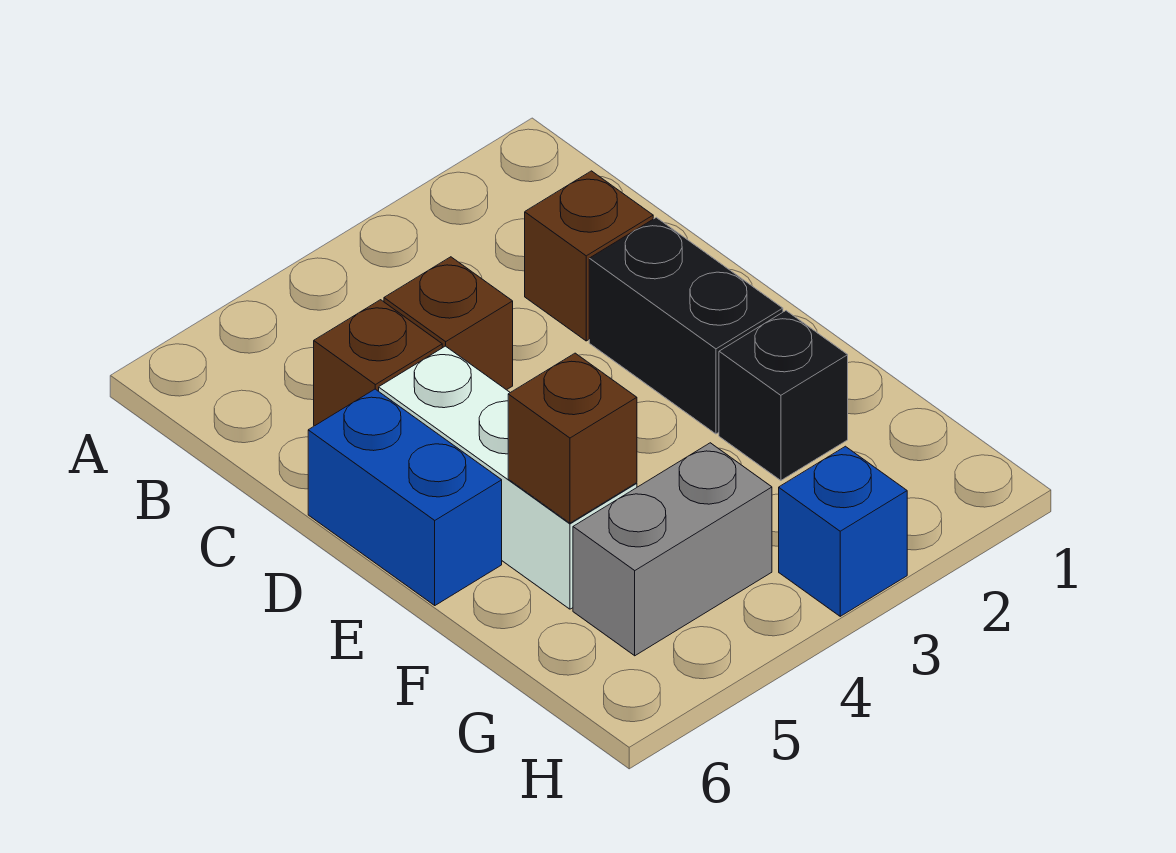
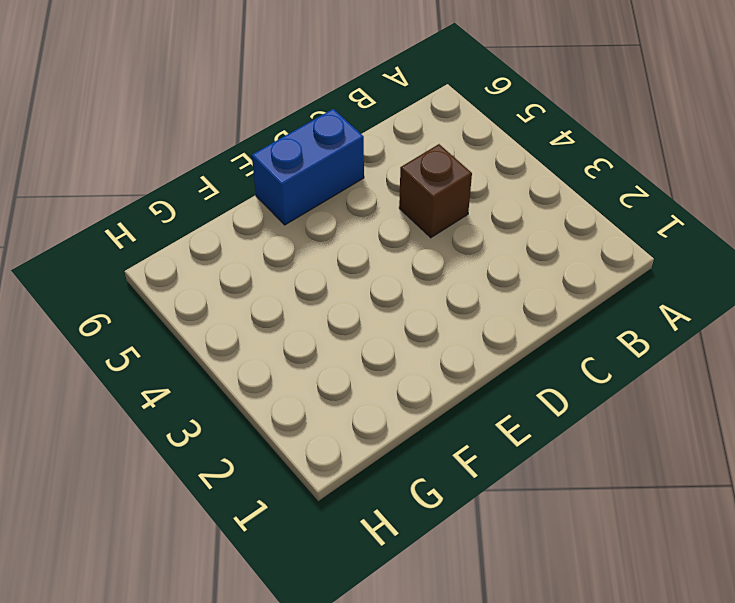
none -> brown 1x1 brick [525,171,653,341]
none -> brown 1x1 brick [314,300,442,426]

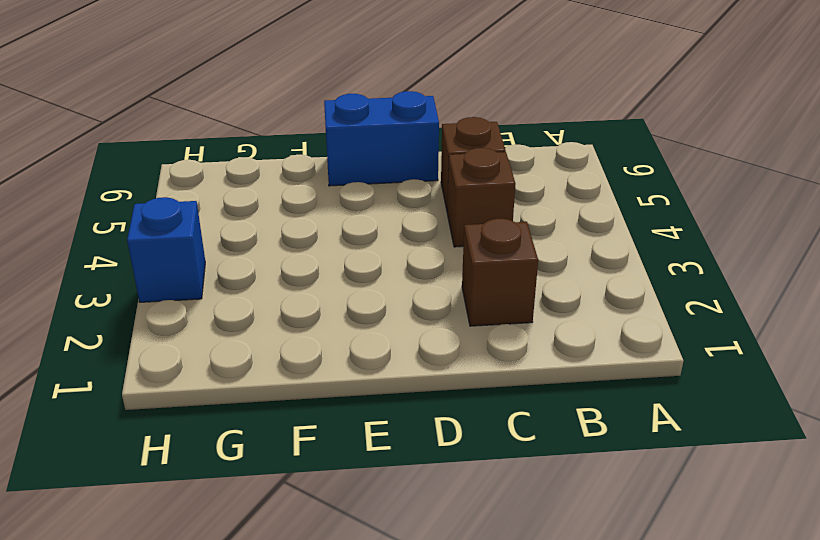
none -> black 1x2 brick [589,217,783,434]
none -> white 1x3 brick [379,346,637,609]

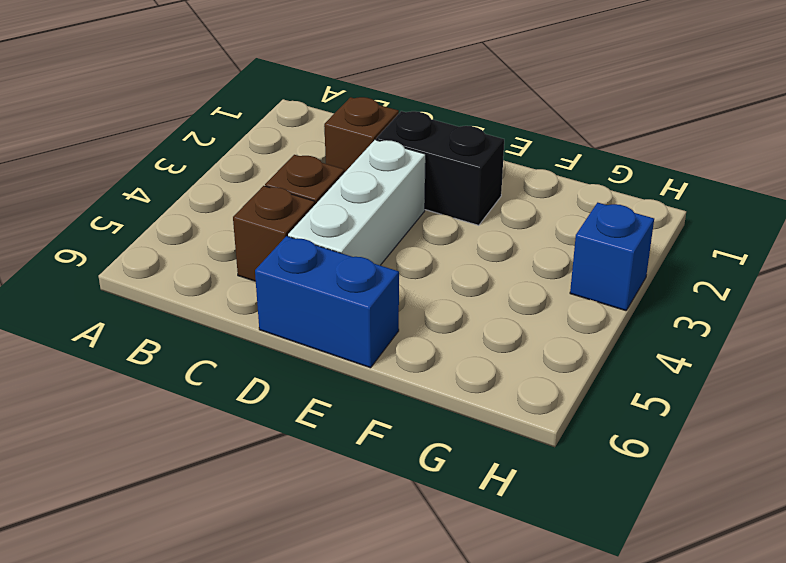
white 1x3 brick [288,140,426,265] -> white 1x3 brick turned to [379,346,637,609]
none -> black 1x1 brick [719,311,848,480]
none -> grey 1x2 brick [573,443,772,656]

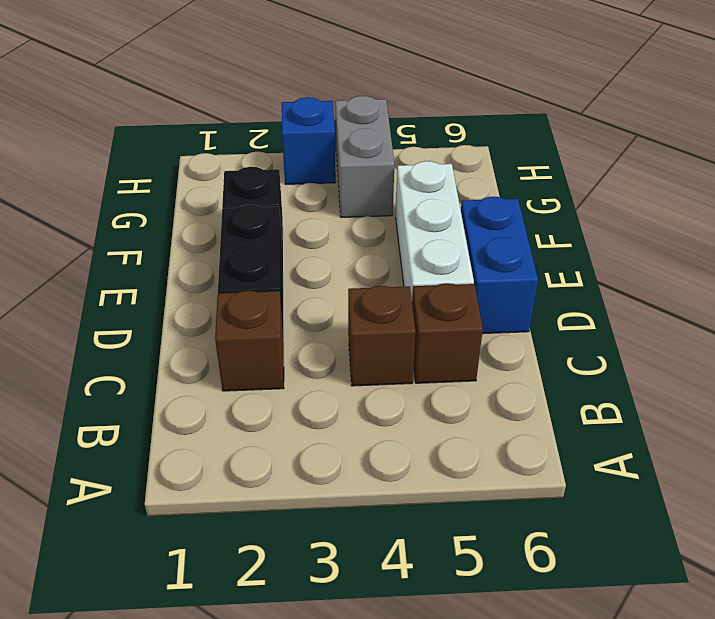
grey 1x2 brick [335,96,394,217] -> grey 1x2 brick turned to [573,443,772,656]
none -> brown 1x1 brick [508,353,637,523]

